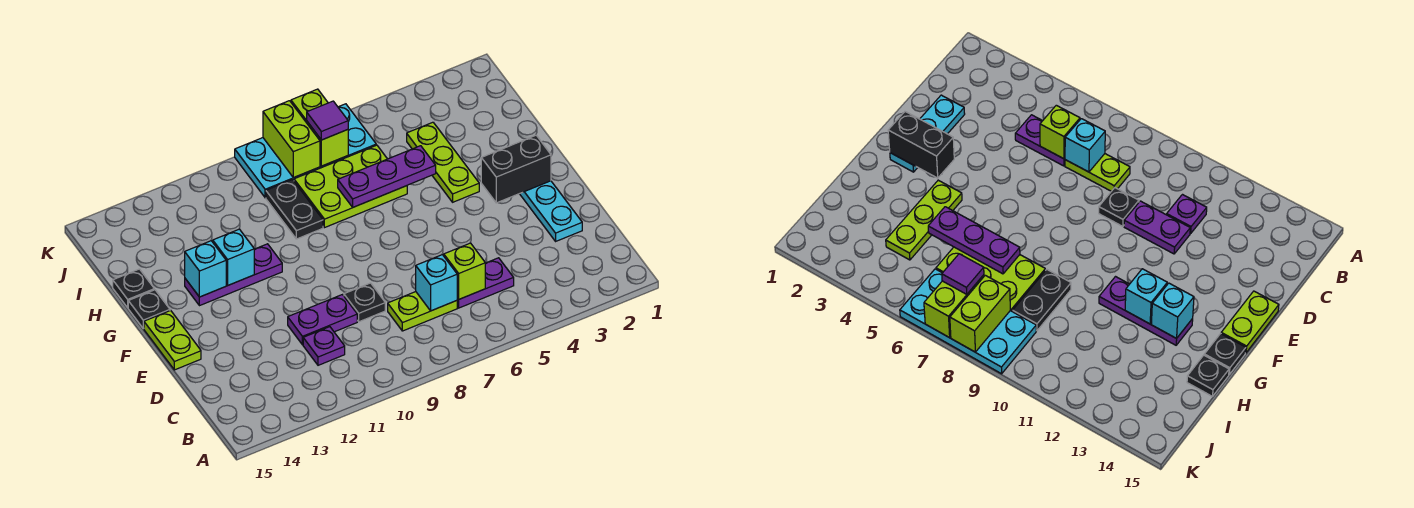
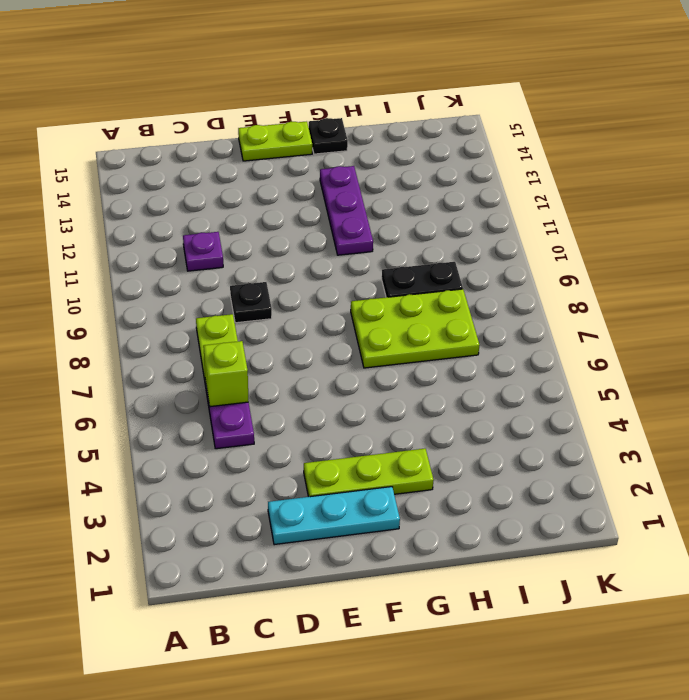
lime 1x3 plate [304,449,434,497] -> lime 1x3 plate moved to [407,122,479,202]
lime 2x3 plate [351,289,480,368] -> lime 2x3 plate turned to [294,145,407,228]
none -> purple 1x2 plate [288,295,357,345]
none -> black 1x1 plate [113,269,154,308]
none -> cyan 2x4 plate [235,104,376,198]

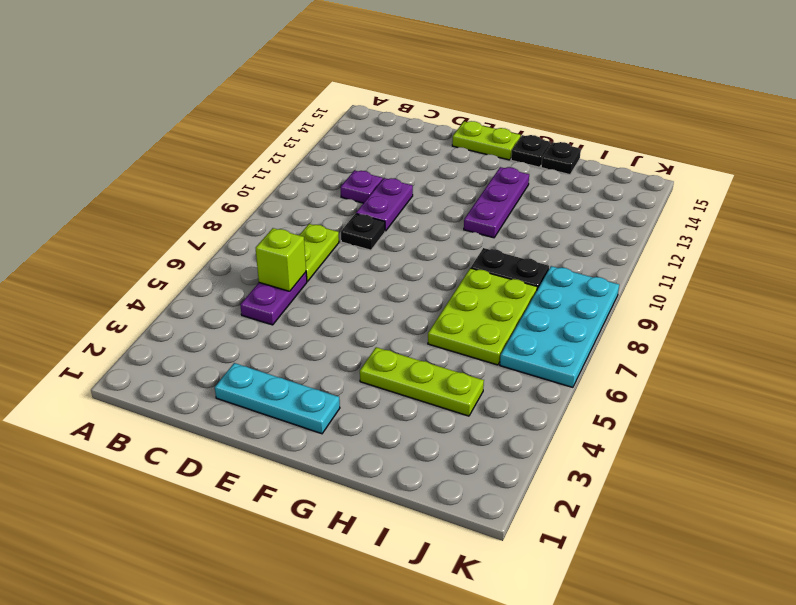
none -> cyan 1x1 brick [416,255,457,311]
none -> black 1x2 brick [481,135,551,203]
none -> cyan 1x1 brick [213,229,254,285]

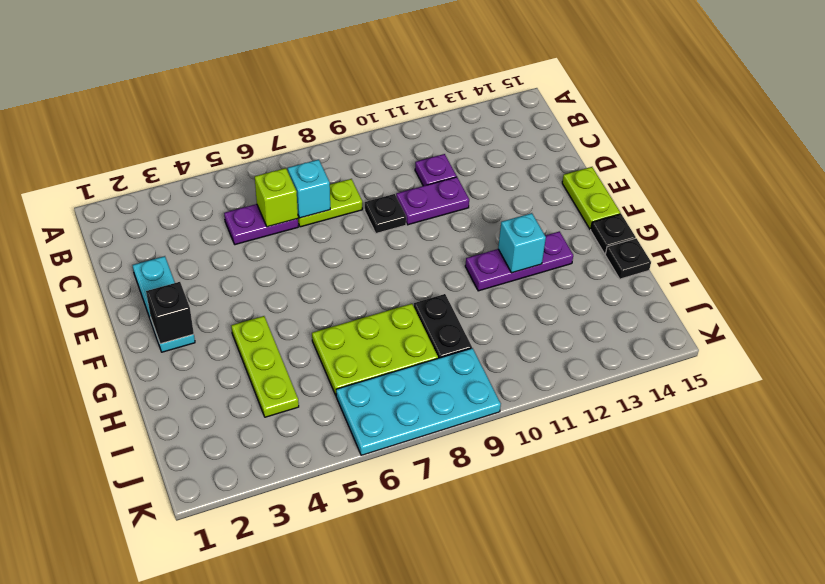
black 1x1 brick [146,282,194,344] -> black 1x2 brick [481,135,551,203]
none -> cyan 1x1 brick [185,241,226,297]
none -> purple 1x3 plate [338,146,436,207]
none -> lime 1x2 brick [291,89,348,166]

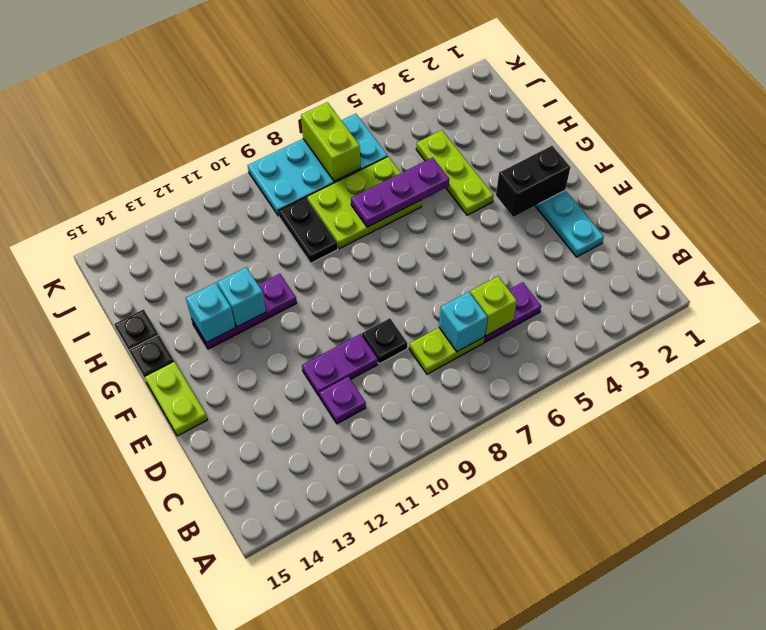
none -> lime 1x2 brick [263,101,320,178]
none -> purple 1x1 tile [307,101,348,140]

